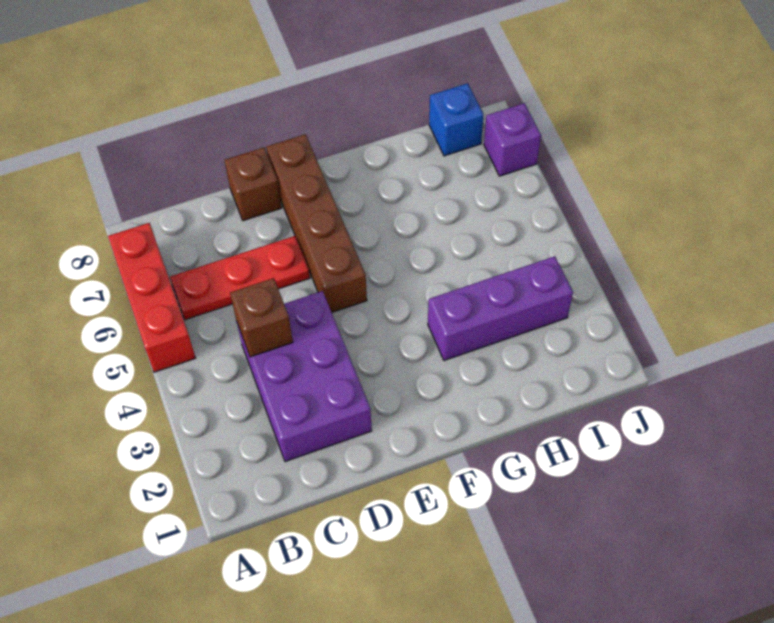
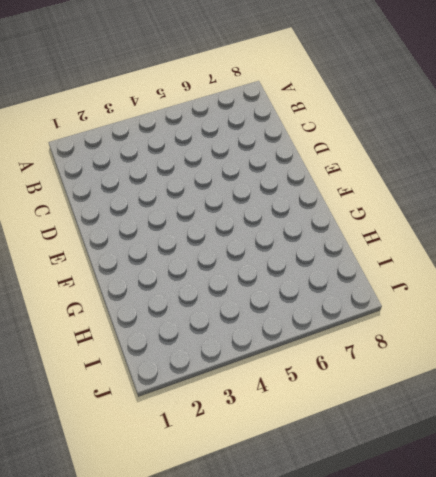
none -> red 1x3 brick [108,223,195,372]
none -> red 1x3 plate [170,236,310,320]

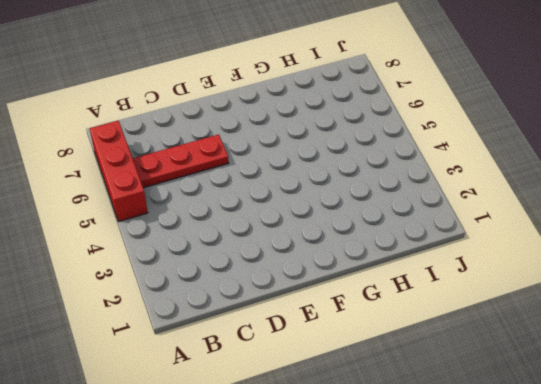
none -> purple 2x3 brick [237,291,372,462]
none -> brown 1x1 brick [224,147,282,221]

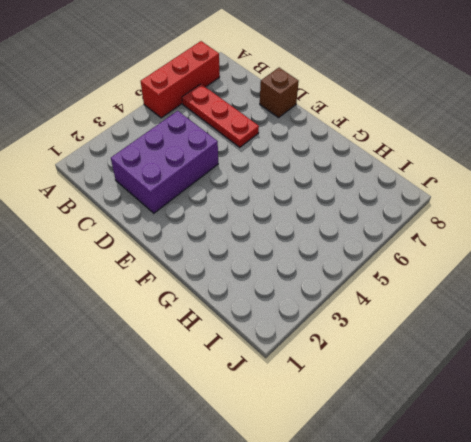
none -> brown 1x4 brick [266,134,367,312]
none -> purple 1x3 brick [428,256,573,361]

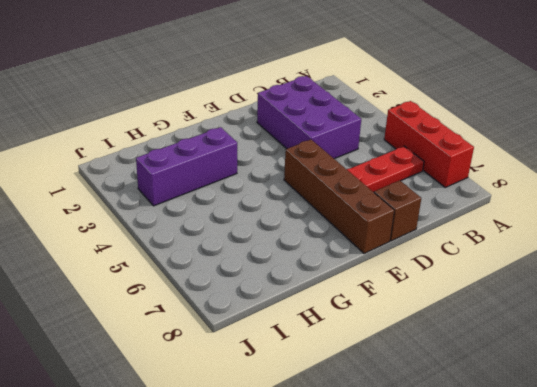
none -> blue 1x1 brick [429,83,484,156]
none -> purple 1x1 brick [484,103,541,176]

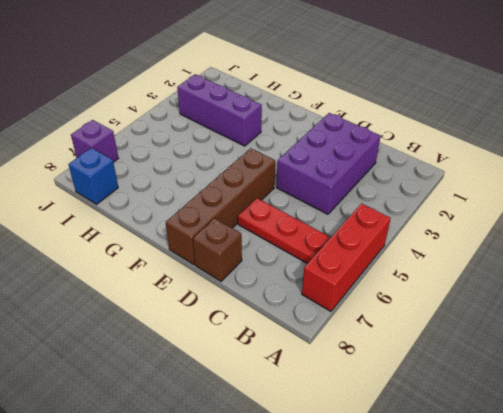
none -> brown 1x1 brick [230,278,293,357]

